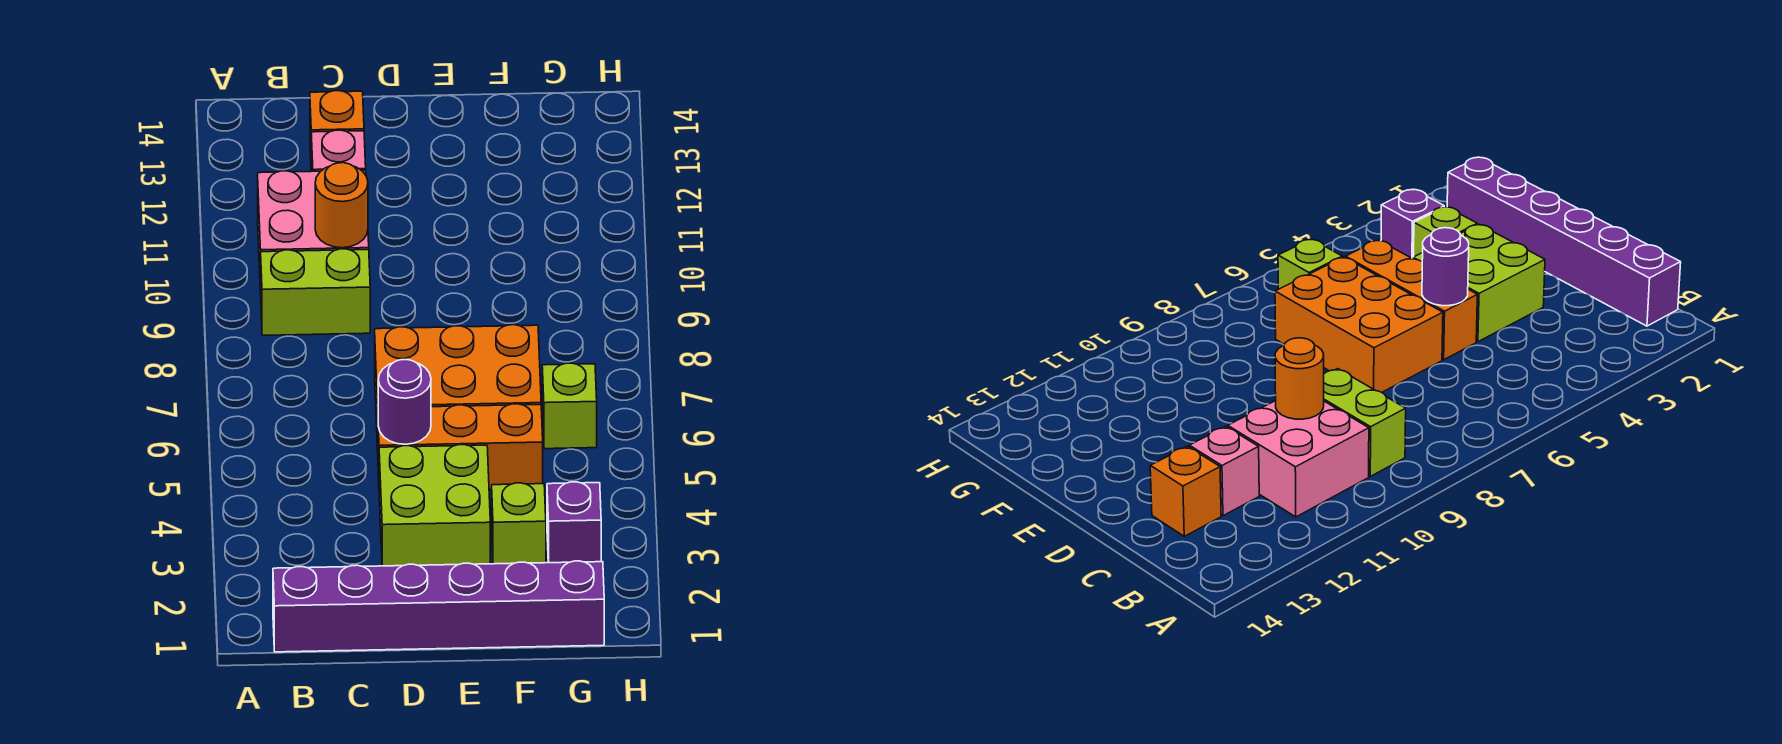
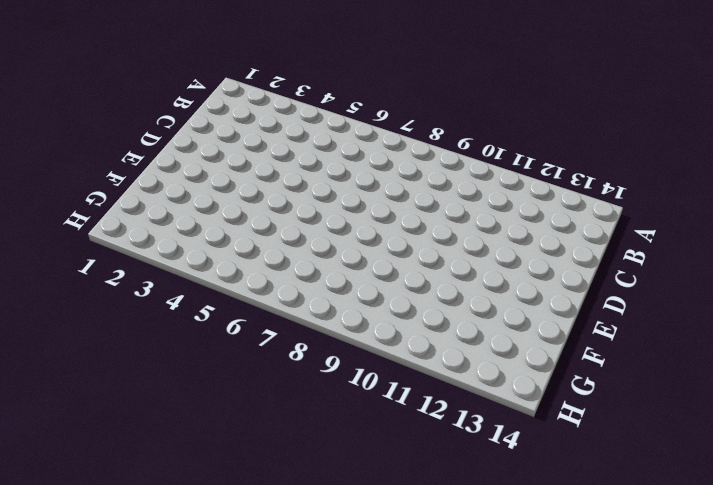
none -> purple 1x6 brick [273,561,604,652]
none -> lime 1x2 brick [261,249,370,335]
none -> pink 2x2 brick [258,170,369,295]

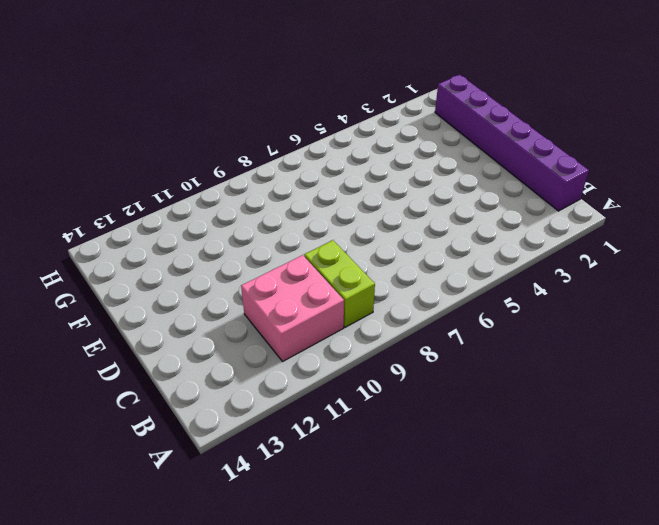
none -> pink 1x1 brick [311,130,366,171]
none -> orange 1x1 brick [310,91,364,155]
none -> lime 2x2 brick [379,445,490,566]

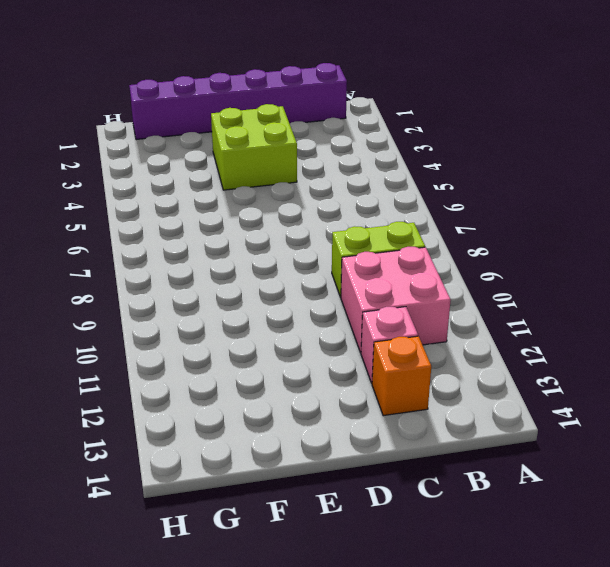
none -> orange 1x3 brick [378,404,543,489]
none -> orange 2x3 brick [375,325,541,450]
none -> lime 1x1 brick [492,483,546,564]

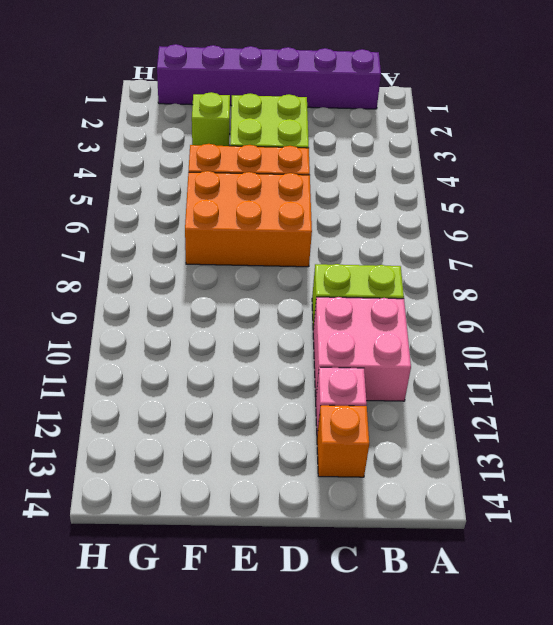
none -> purple 1x1 brick [547,482,601,563]
none -> lime 1x1 brick [542,363,597,449]
none -> orange 1x1 round brick [315,163,368,248]

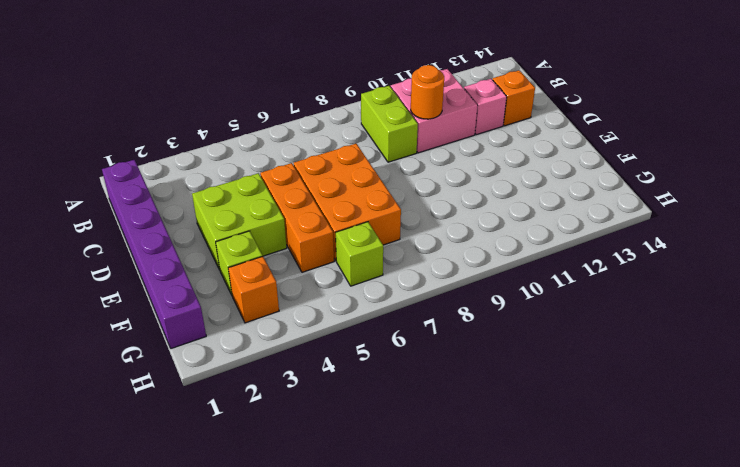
orange 1x1 brick [228,256,279,323] -> purple 1x1 brick [547,482,601,563]
none -> purple 1x1 round brick [378,360,431,444]

